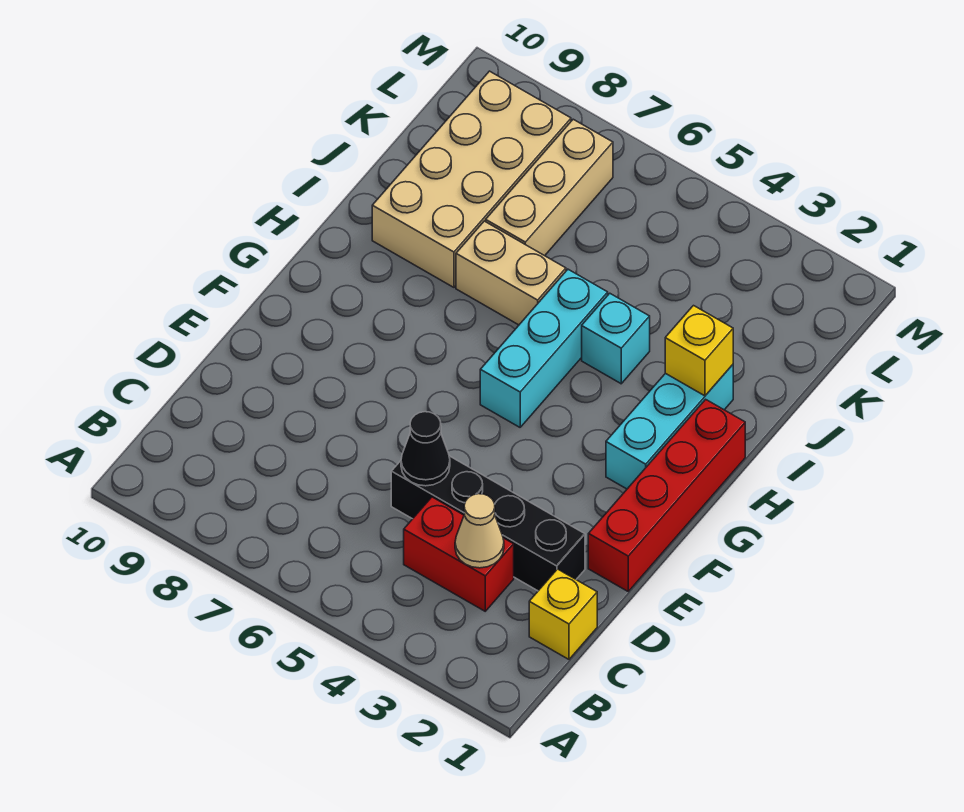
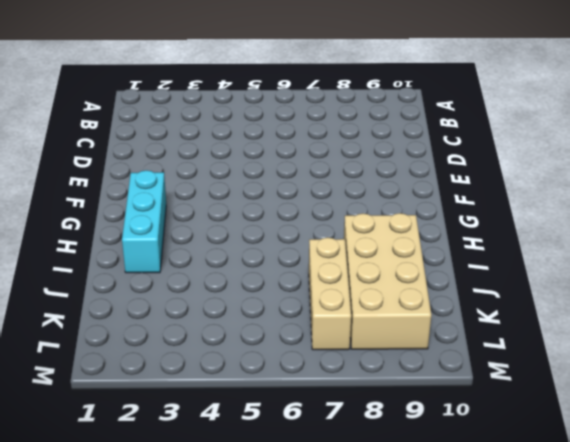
none -> yellow 1x1 brick [529,569,597,659]
none -> red 1x2 brick [404,497,514,611]
none -> black 1x4 brick [391,456,585,591]

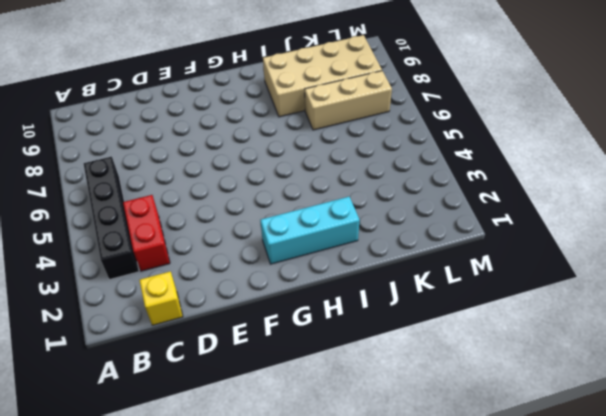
black 1x4 brick [83,156,139,280] -> black 1x4 brick moved to [391,456,585,591]
none -> red 1x4 brick [588,399,745,591]
none -> cyan 1x3 brick [480,269,608,427]
none -> cyan 1x1 brick [582,293,650,384]

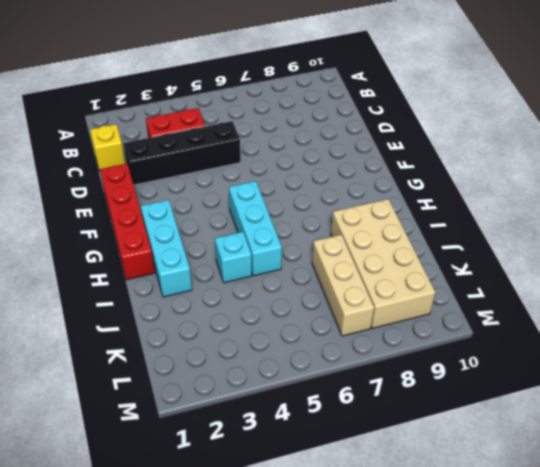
none -> tan 1x2 brick [456,221,566,325]
none -> tan 1x1 cone [455,494,504,568]
none -> black 1x1 cone [401,412,450,486]

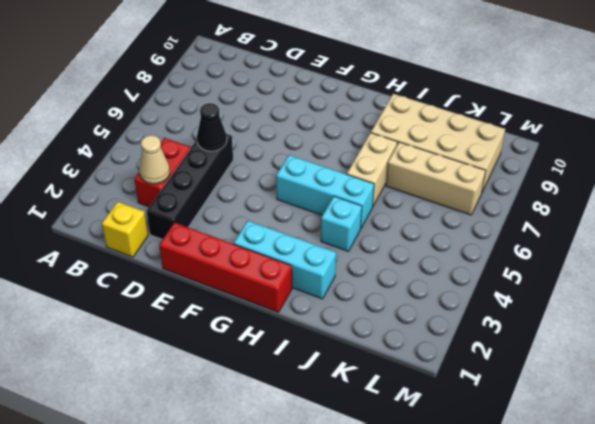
none -> yellow 1x1 brick [665,306,733,396]

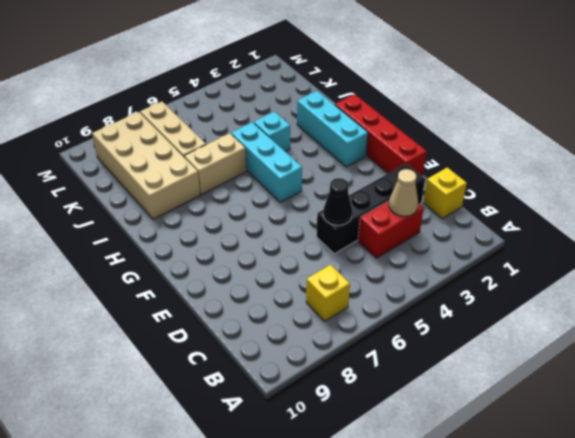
yellow 1x1 brick [306,265,350,321] -> yellow 1x1 brick moved to [665,306,733,396]

